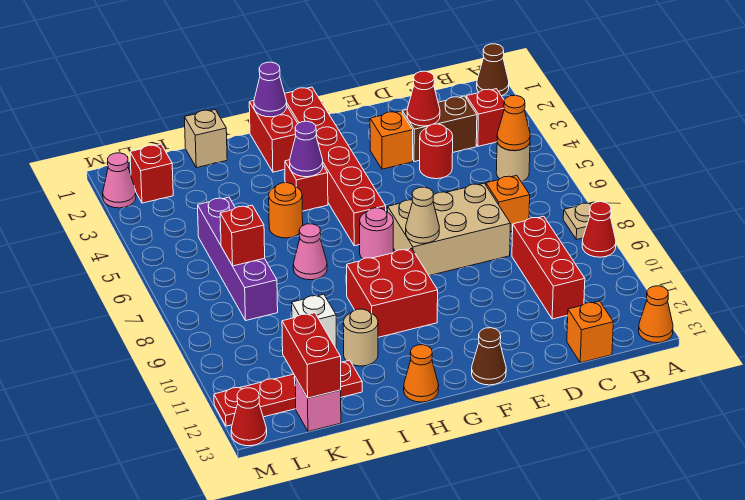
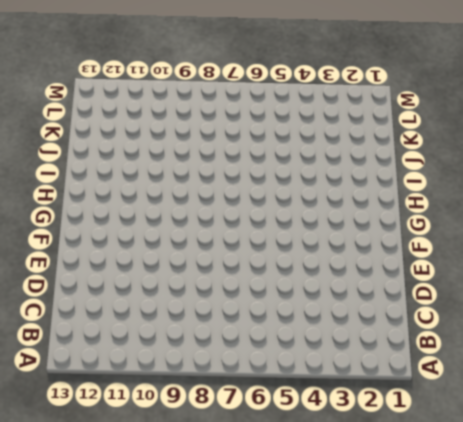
none -> brown 1x1 cone [477,44,509,96]
none -> tan 1x1 plate [563,202,595,240]
none -> red 1x1 cone [582,202,616,257]
none -> orange 1x1 cone [639,286,673,343]

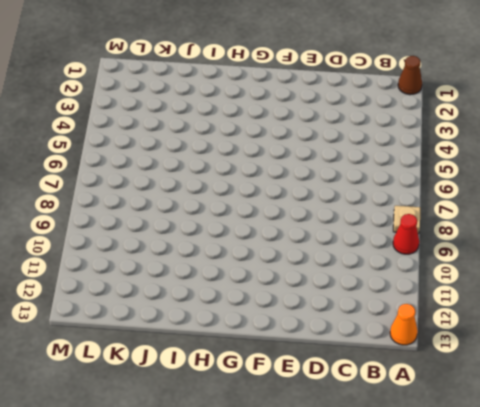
none -> red 1x1 brick [466,89,504,146]
none -> tan 1x1 round brick [496,142,530,182]
none -> brown 1x2 brick [402,96,477,162]
none -> orange 1x1 brick [486,175,530,232]

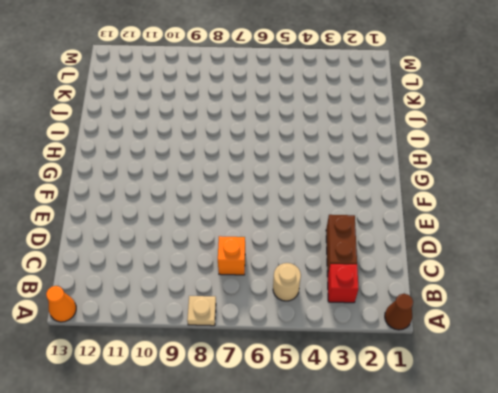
none -> red 1x1 cone [582,202,616,257]
none -> red 1x3 brick [512,216,585,319]
none -> orange 1x1 brick [567,301,613,363]
none -> red 1x1 round brick [420,124,453,179]

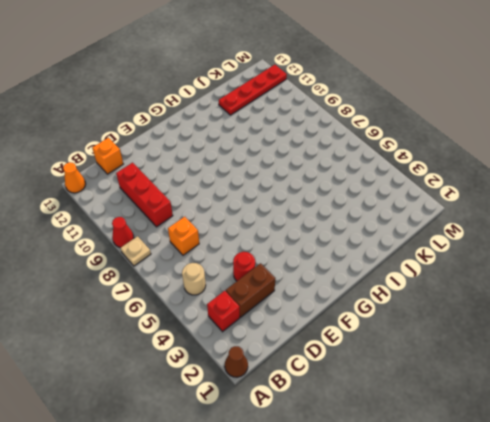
none -> tan 2x3 brick [388,183,510,276]
none -> orange 1x1 brick [370,111,413,169]
none -> brown 1x1 cone [472,328,506,385]
none -> red 1x6 brick [285,87,386,246]

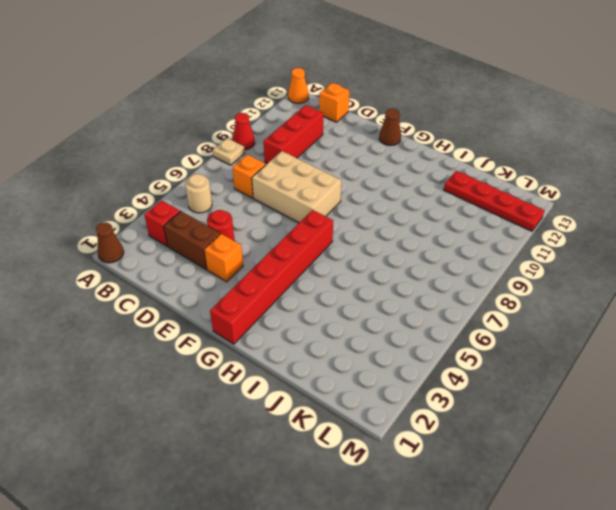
none -> pink 1x1 round brick [360,208,393,259]
none -> red 2x2 brick [347,248,438,337]
none -> red 1x2 brick [249,101,298,172]
none -> red 1x1 brick [285,160,328,211]

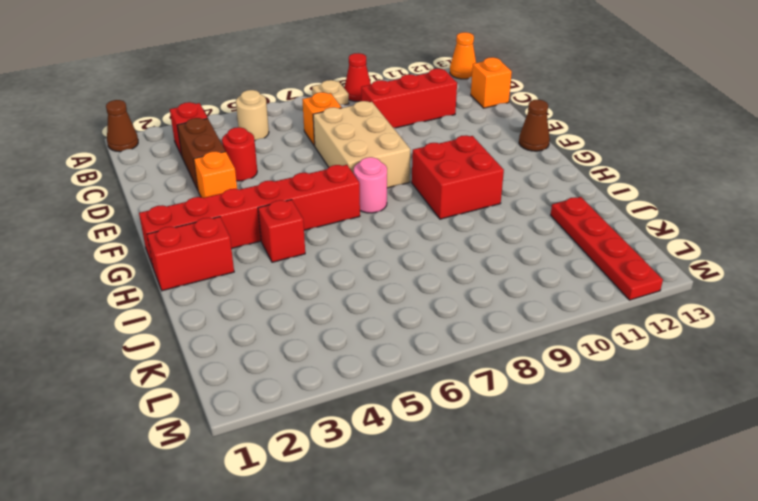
none -> orange 1x1 cone [404,345,439,402]
none -> orange 1x1 round brick [269,183,303,238]
none -> pink 1x1 cone [293,224,327,280]
none -> tan 1x1 round brick [343,309,378,366]

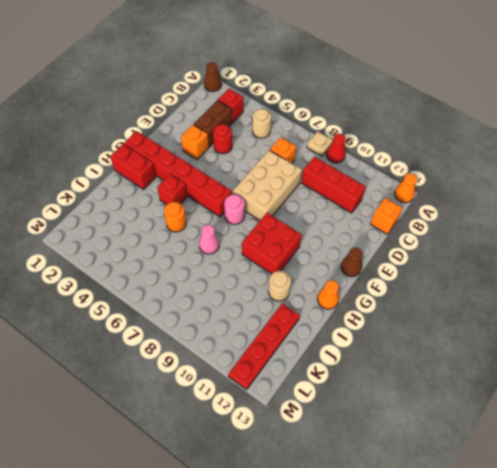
none -> tan 1x1 brick [184,110,227,168]
none -> white 1x1 brick [292,294,336,348]
none -> purple 1x4 brick [198,197,278,320]
none -> pink 1x1 brick [295,377,341,432]

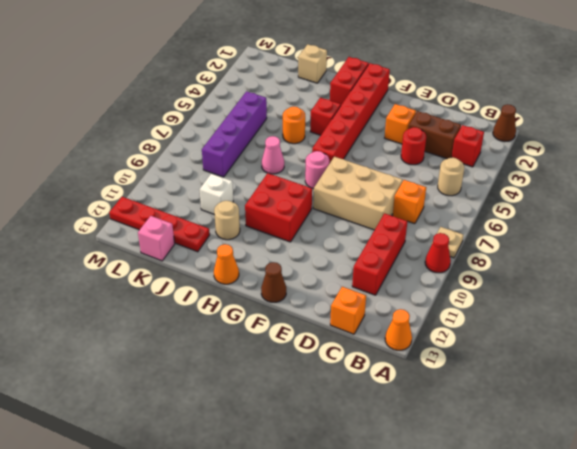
none -> red 1x1 brick [130,144,173,203]
none -> pink 1x1 cone [103,153,136,208]
none -> red 1x1 cone [231,388,267,446]
none -> orange 1x1 cone [497,95,530,151]

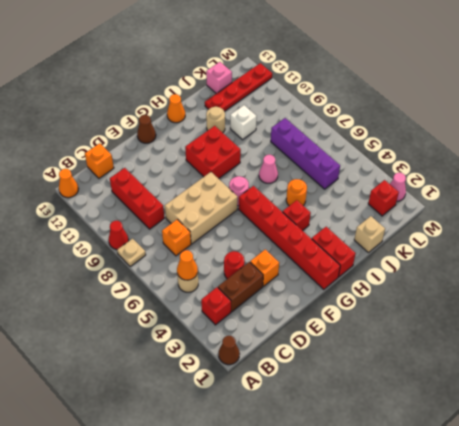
none -> red 1x1 cone [231,388,267,446]
none -> red 1x1 cone [407,71,440,126]
none -> tan 1x1 cone [406,187,439,243]
none -> purple 1x1 cone [254,62,287,117]

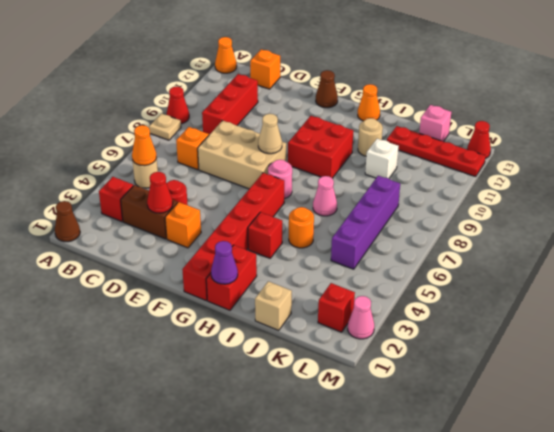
none -> purple 1x1 cone [290,121,323,177]
none -> red 1x1 brick [220,205,265,266]
none -> red 1x2 brick [282,313,341,398]

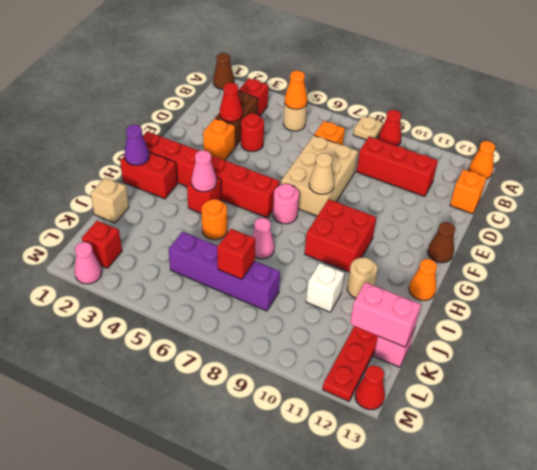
pink 1x1 cone [191,150,217,192] -> purple 1x1 cone [290,121,323,177]
pink 1x2 brick [350,282,421,347] -> red 1x2 brick [282,313,341,398]

